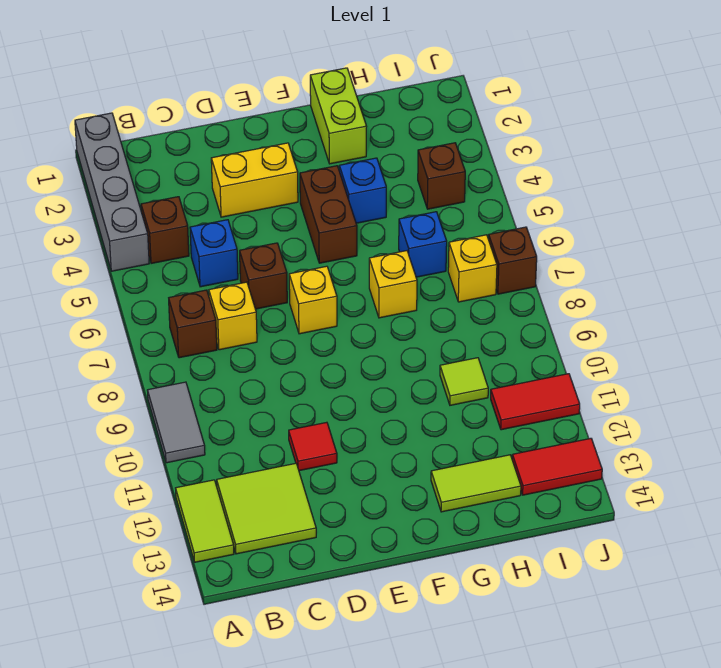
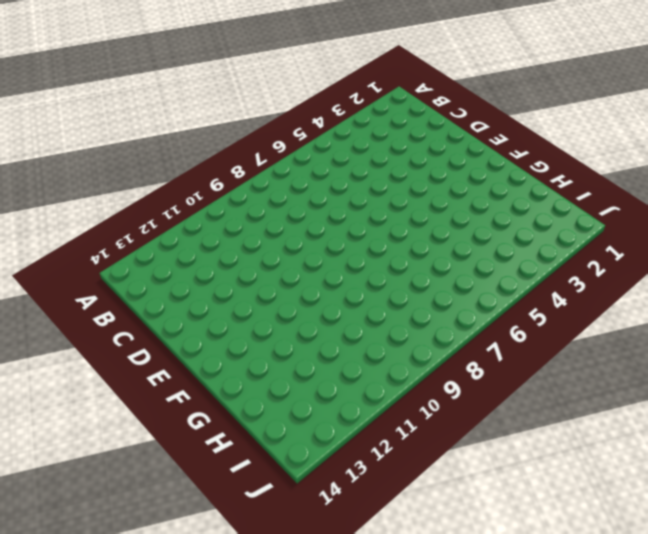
none -> grey 1x4 brick [75,113,149,271]
none -> grey 1x2 tile [147,382,205,463]
none -> lime 1x2 tile [176,480,234,562]

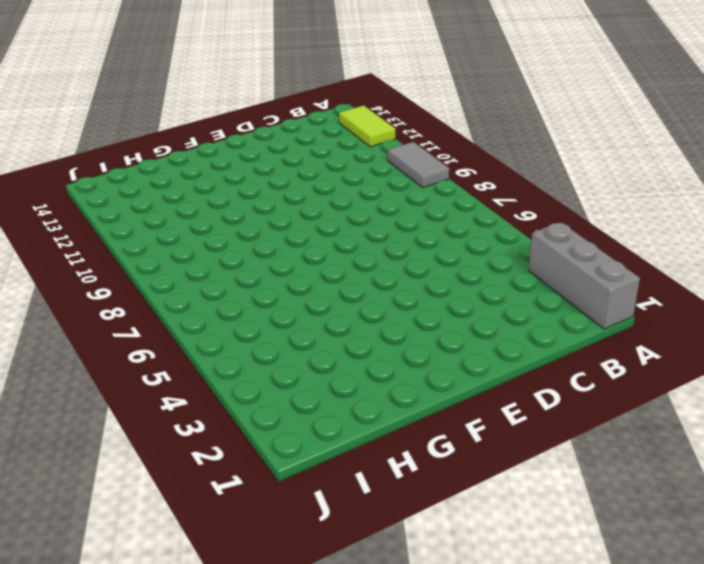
grey 1x3 brick [529,222,640,329] -> grey 1x4 brick [75,113,149,271]
none -> brown 1x1 brick [141,197,189,264]
none -> brown 1x1 brick [169,290,217,358]
none -> lime 2x2 tile [217,463,316,554]

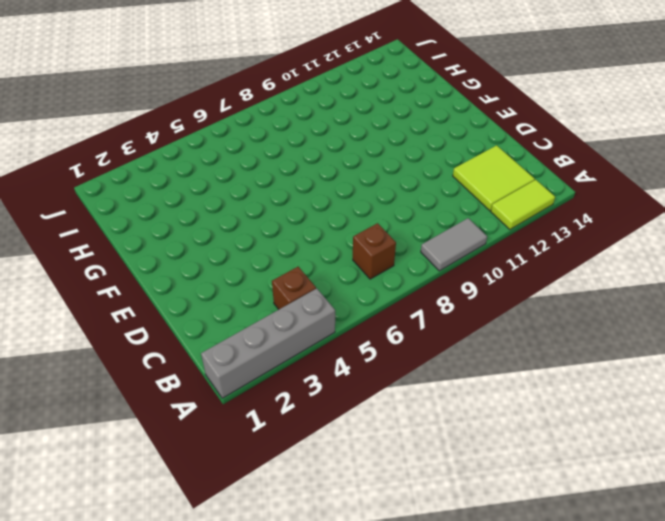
none -> blue 1x1 brick [190,220,238,287]
none -> yellow 1x1 brick [209,282,257,350]
none -> yellow 1x2 brick [211,143,298,217]

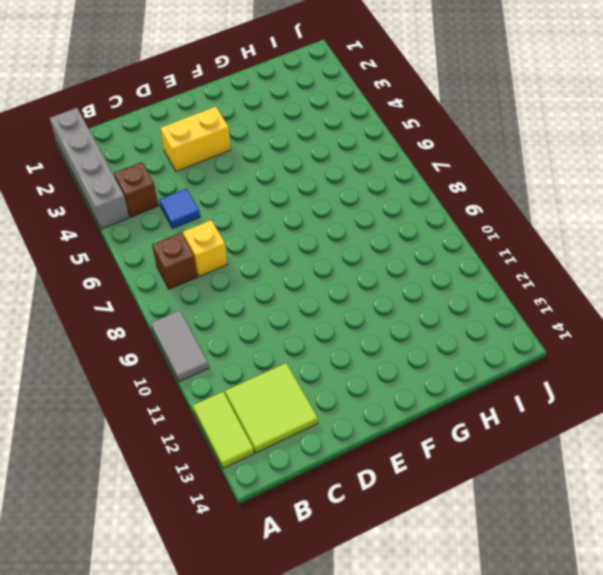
blue 1x1 tile [159,188,200,228] -> blue 1x1 brick [190,220,238,287]
none -> brown 1x1 brick [240,243,287,309]
none -> red 1x1 tile [289,422,337,471]
none -> yellow 1x1 brick [289,266,337,334]

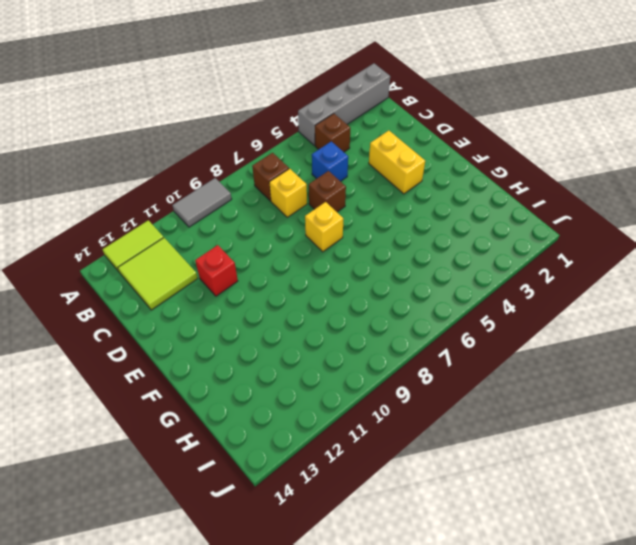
red 1x1 brick [195,245,238,296] -> red 1x1 tile [289,422,337,471]
none -> brown 1x2 brick [300,166,357,263]
none -> lime 1x2 brick [310,68,367,164]
none -> blue 1x1 brick [339,158,386,223]

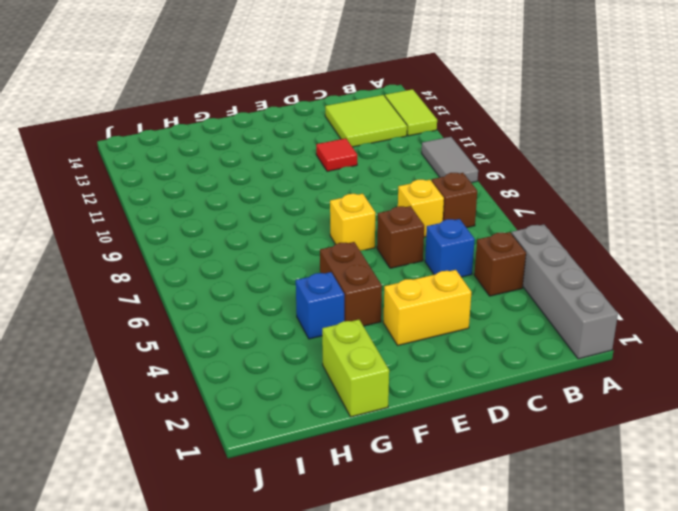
none -> yellow 1x1 brick [369,251,417,318]
none -> lime 1x2 tile [431,455,521,512]
none -> blue 1x1 brick [399,212,447,277]

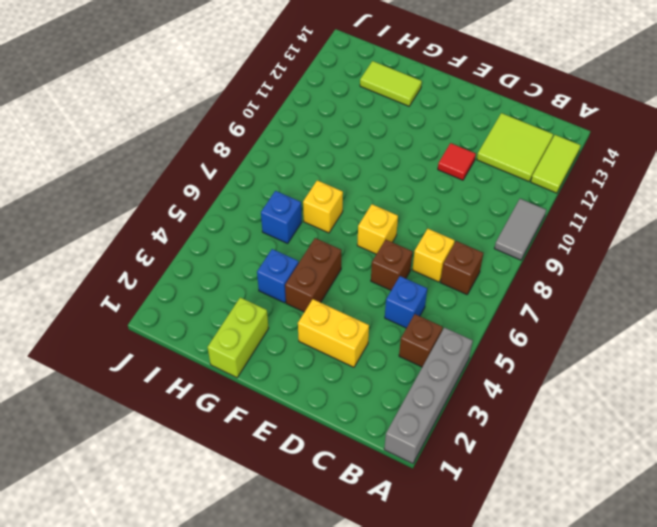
none -> lime 1x1 tile [440,358,488,405]
none -> brown 1x1 brick [418,143,465,209]
none -> yellow 1x1 brick [448,235,497,302]

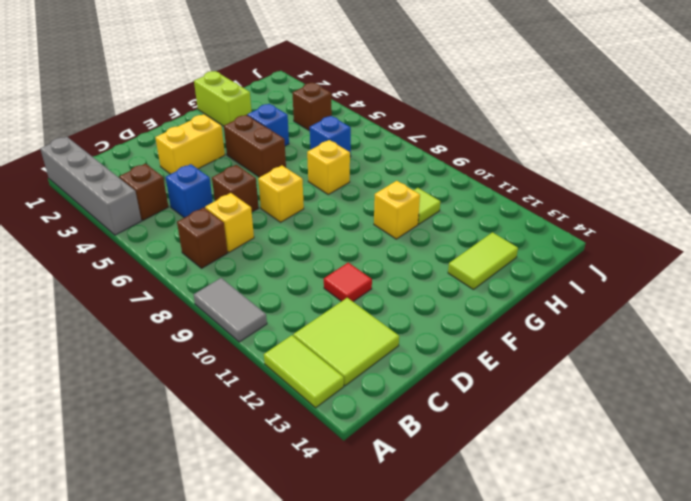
yellow 1x1 brick [374,181,420,239] -> yellow 1x1 brick moved to [448,235,497,302]
none -> red 1x2 tile [491,374,580,430]
none -> red 1x2 tile [512,438,602,495]
none -> brown 1x1 brick [489,227,537,294]

